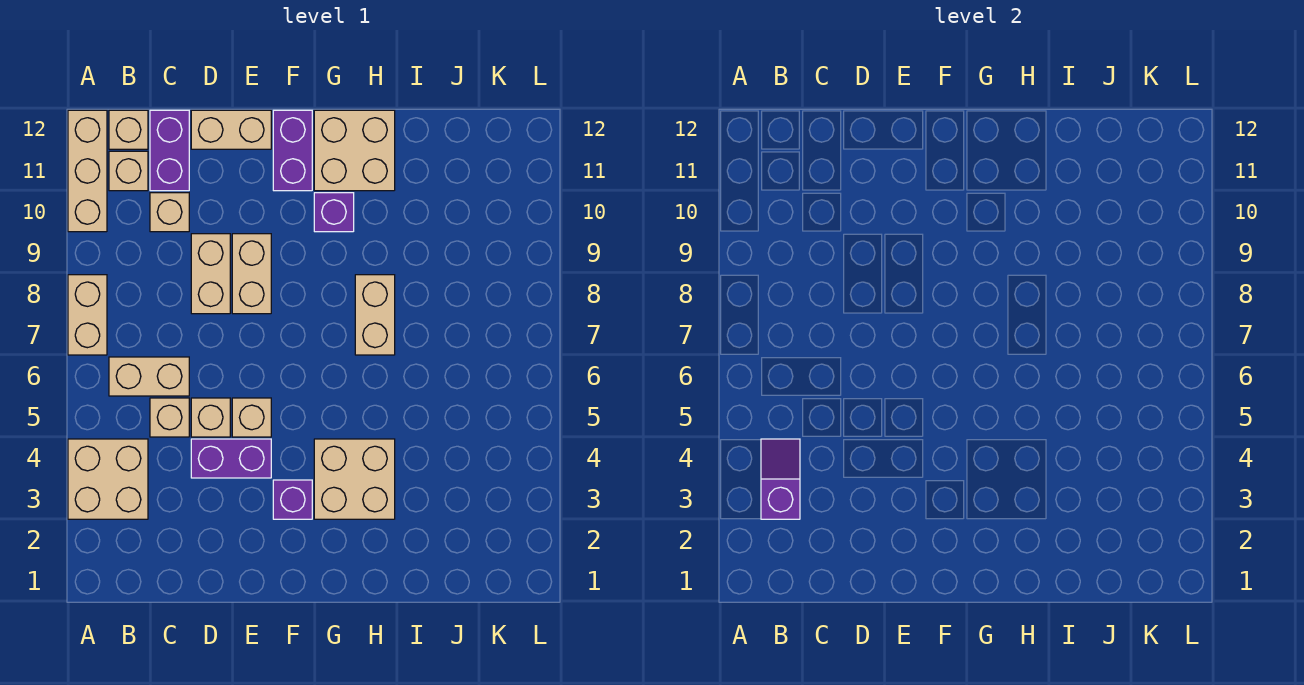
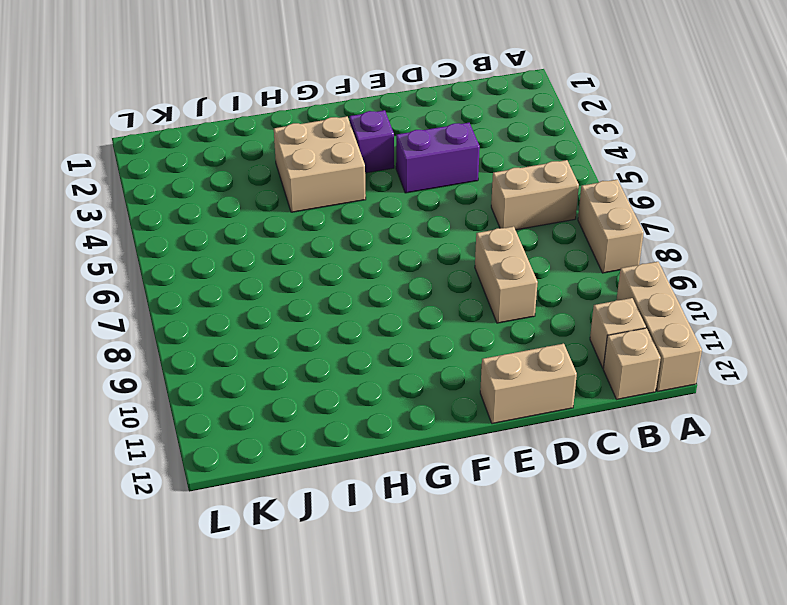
none -> tan 2x2 brick [68,439,148,519]
none -> tan 1x1 brick [150,398,189,437]
none -> tan 1x1 brick [150,193,189,232]

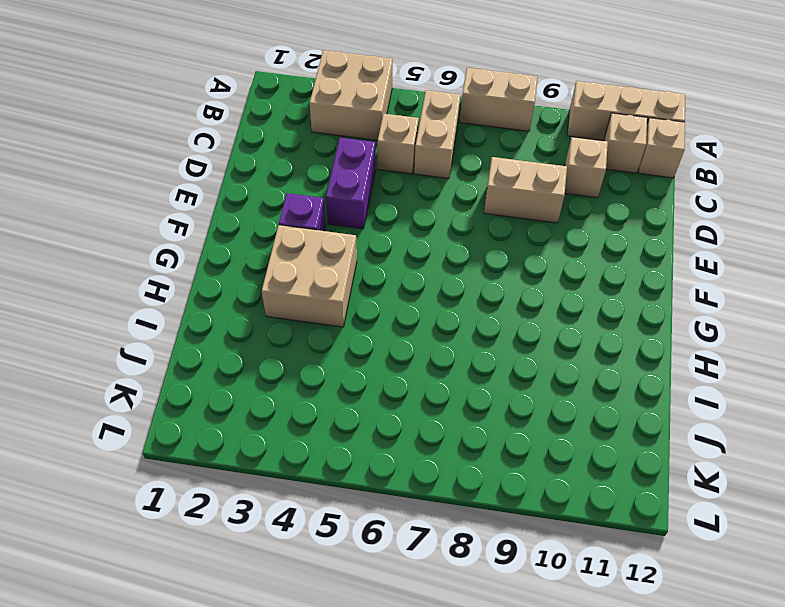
none -> purple 1x2 brick [150,110,189,191]
none -> tan 1x1 brick [191,398,230,437]
none -> tan 1x2 brick [191,110,271,149]

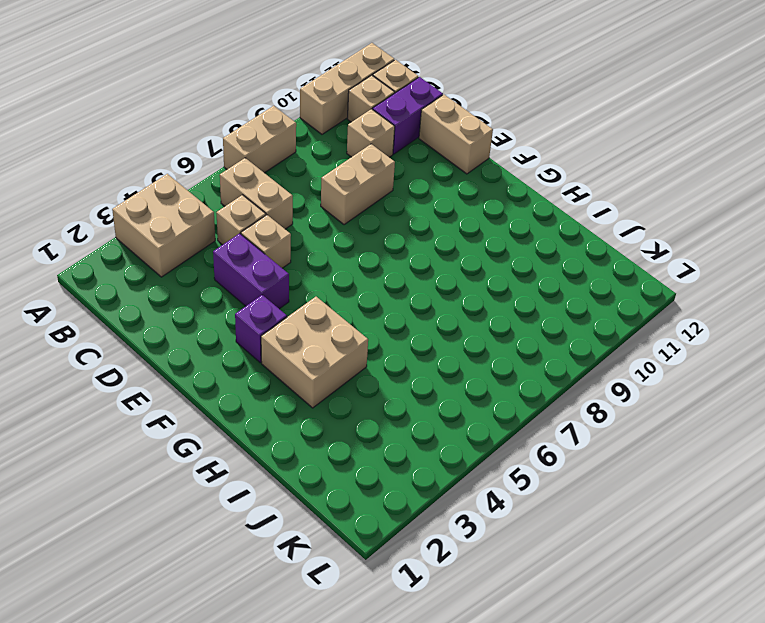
none -> tan 1x1 brick [232,398,271,437]
none -> tan 1x2 brick [232,234,271,314]
none -> purple 1x2 brick [273,110,312,191]

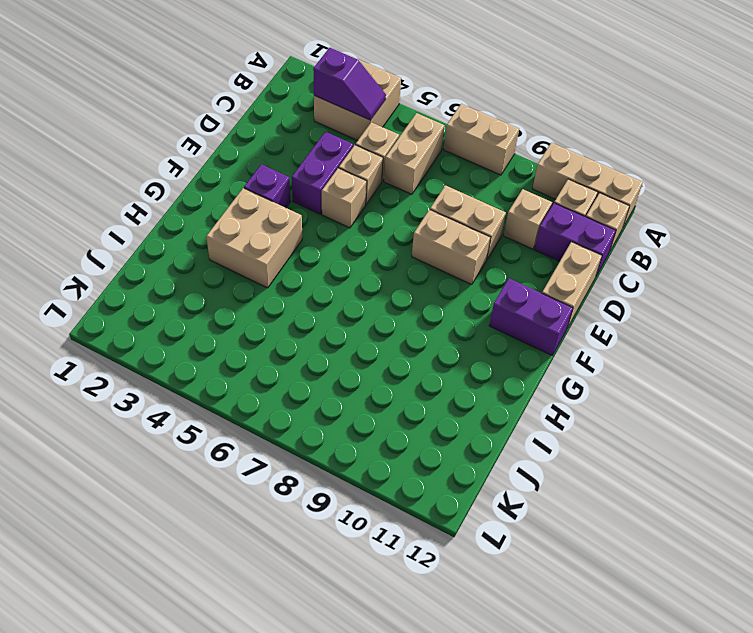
none -> purple 1x1 brick [314,193,354,232]
none -> tan 2x2 brick [314,110,395,191]
none -> tan 1x2 brick [355,275,395,355]

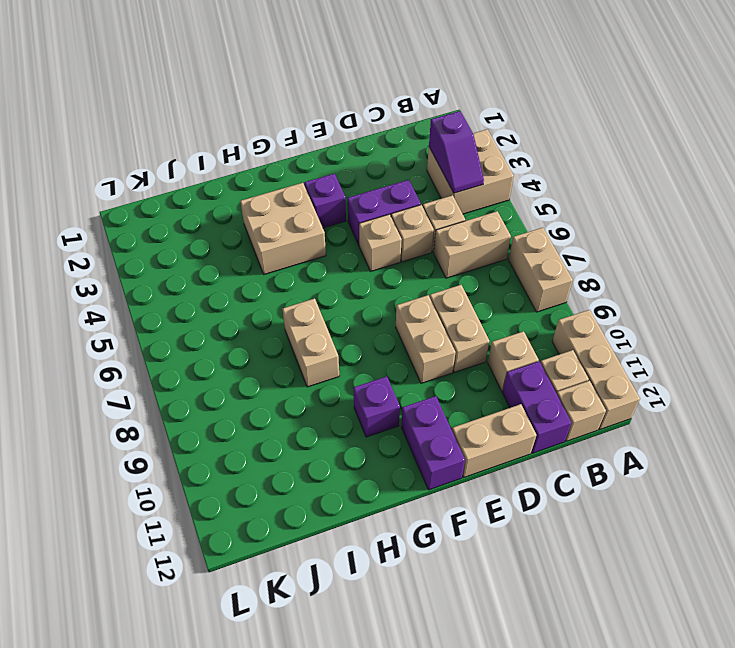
none -> tan 2x2 brick [314,110,395,191]

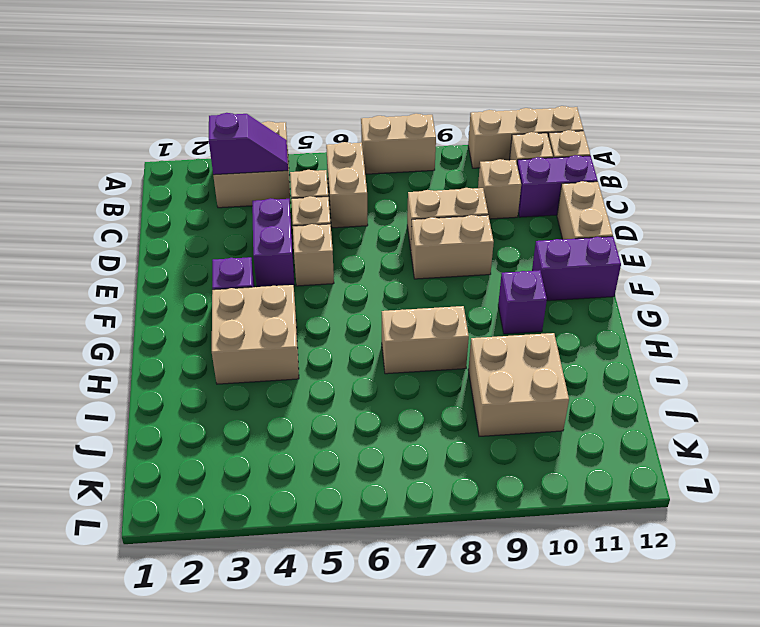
tan 2x2 brick [468,333,569,436] -> tan 2x2 brick moved to [314,110,395,191]

